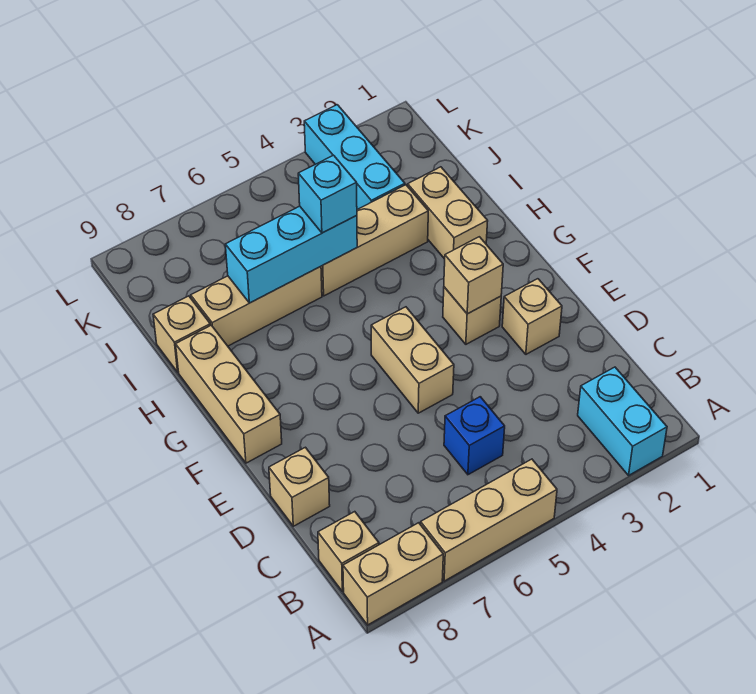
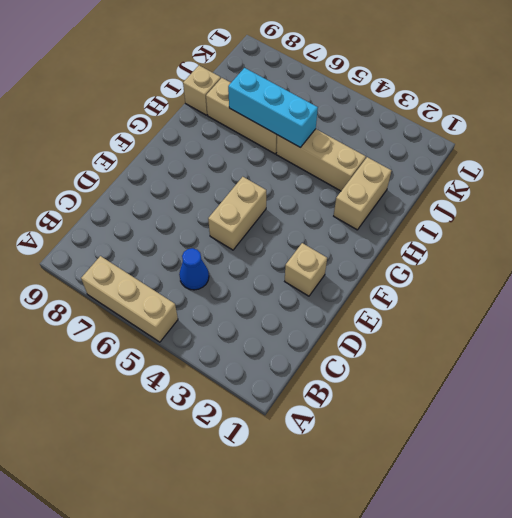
blue 1x1 cone [179,248,209,290] -> blue 1x1 brick [444,397,505,475]
none -> cyan 1x2 brick [578,367,667,475]
none -> tan 1x2 brick [343,523,443,625]
none -> tan 1x1 brick [318,512,379,592]

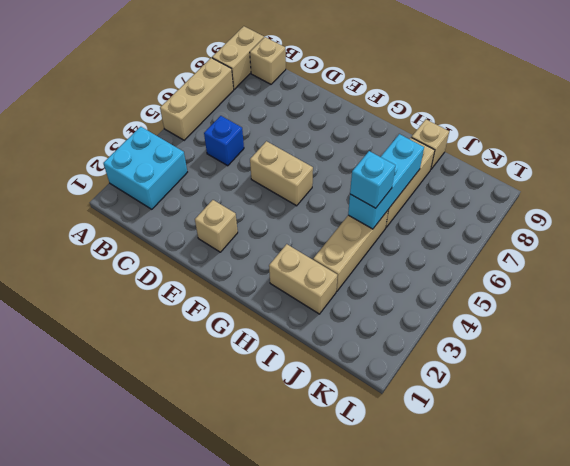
cyan 2x2 brick [103,127,187,209] -> cyan 1x2 brick [578,367,667,475]
none -> tan 1x1 brick [269,447,330,526]
none -> tan 1x1 brick [443,287,501,344]
none -> tan 1x3 brick [176,325,282,463]

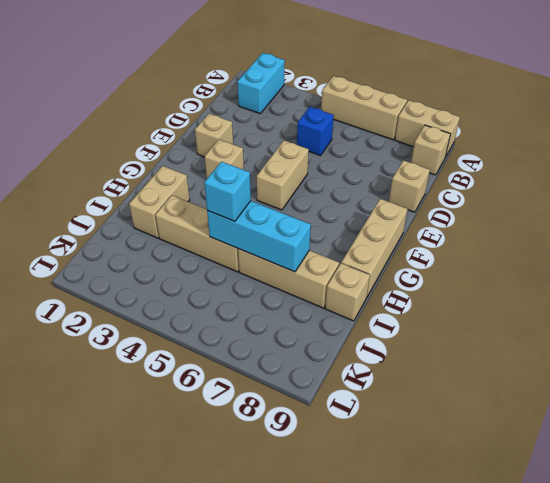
none -> cyan 1x3 brick [304,105,405,209]
none -> tan 1x1 brick [444,237,503,314]

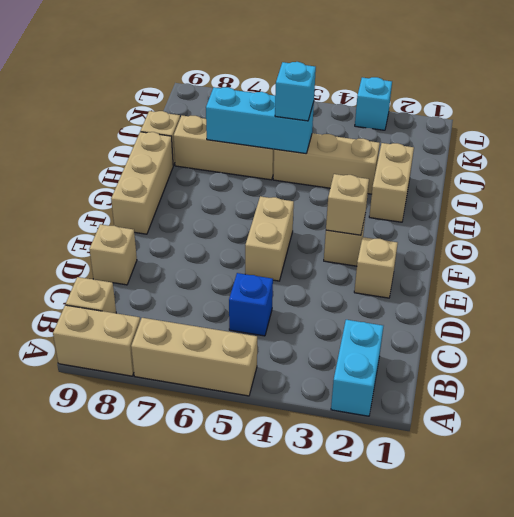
cyan 1x1 brick [355,77,392,130] -> cyan 1x3 brick [304,105,405,209]

